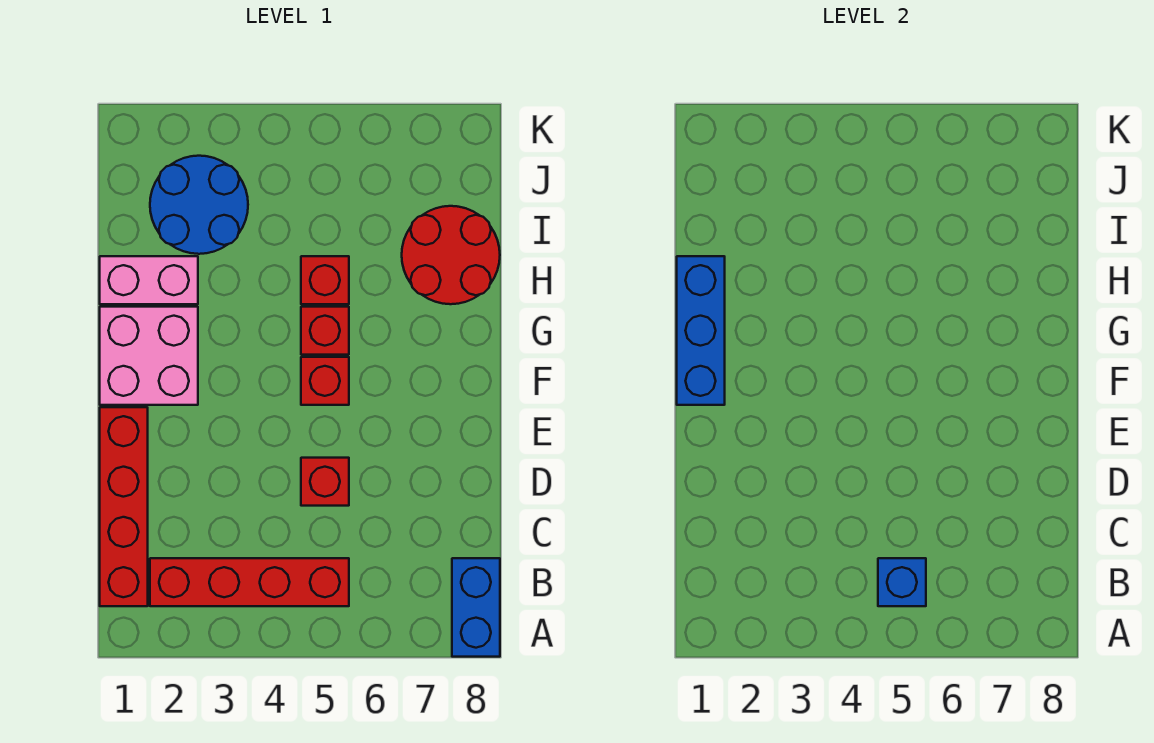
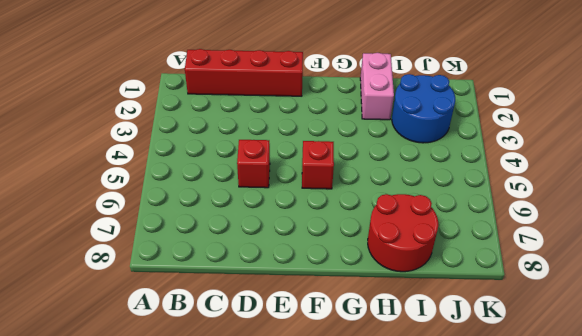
none -> blue 1x2 brick [452,558,500,657]
none -> red 1x4 brick [150,558,349,606]
none -> pink 2x2 brick [100,307,198,405]

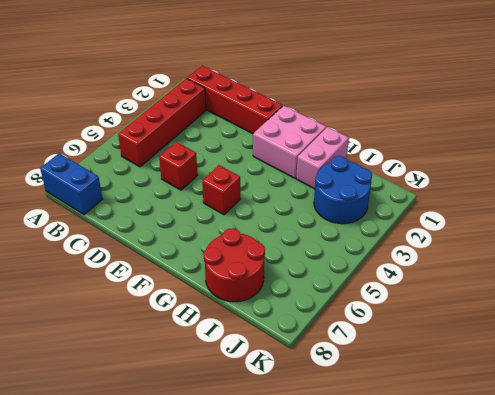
none -> red 1x1 brick [301,307,349,355]
none -> red 1x1 brick [301,256,349,304]
none -> blue 1x1 brick [878,558,926,606]

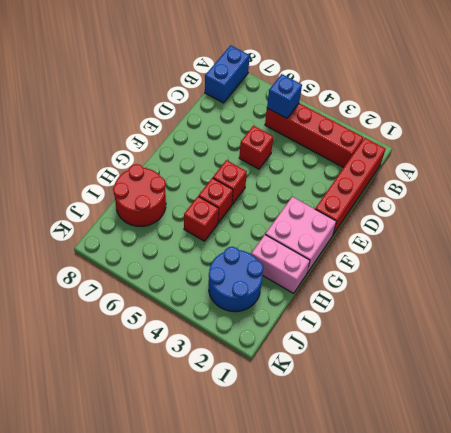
none -> blue 1x3 brick [677,256,725,405]

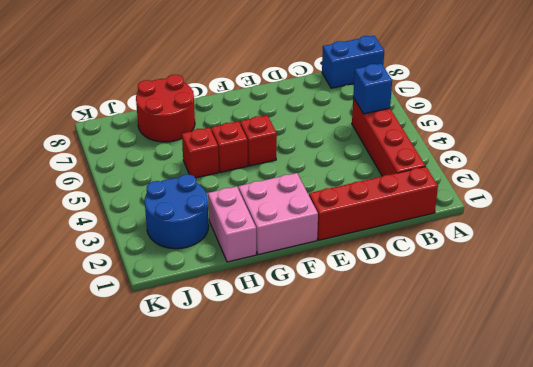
none -> red 1x1 brick [301,458,349,506]
none -> blue 1x3 brick [677,256,725,405]

